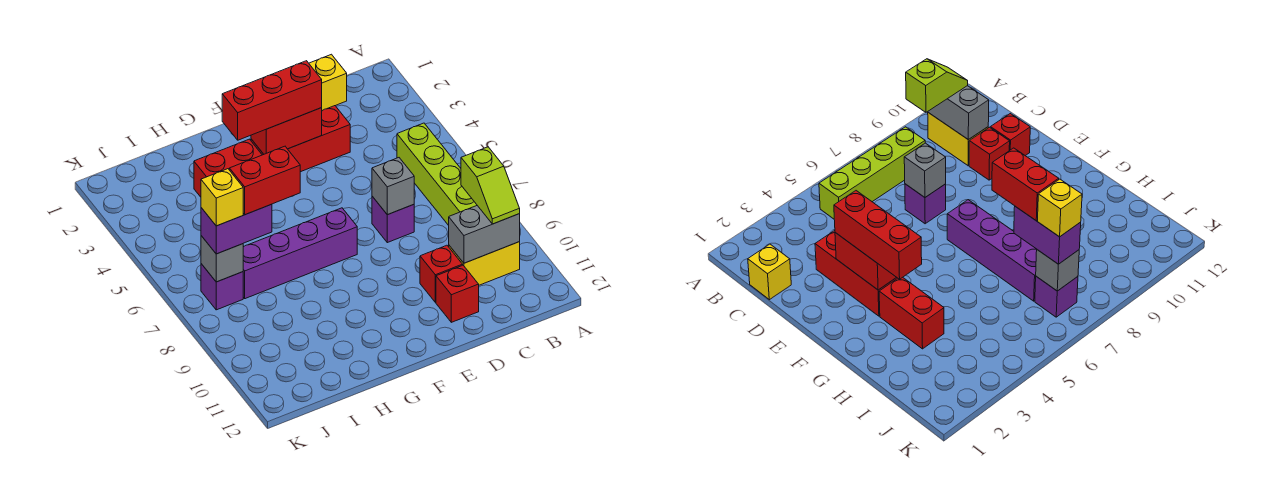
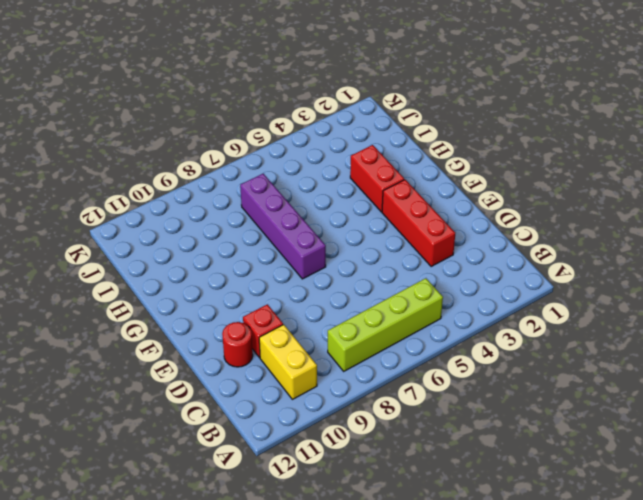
red 1x1 round brick [222,322,253,367] -> red 1x1 brick [436,265,479,322]
none -> yellow 1x1 brick [309,54,347,111]
none -> purple 1x1 brick [372,196,414,243]
none -> purple 1x1 brick [201,264,243,310]

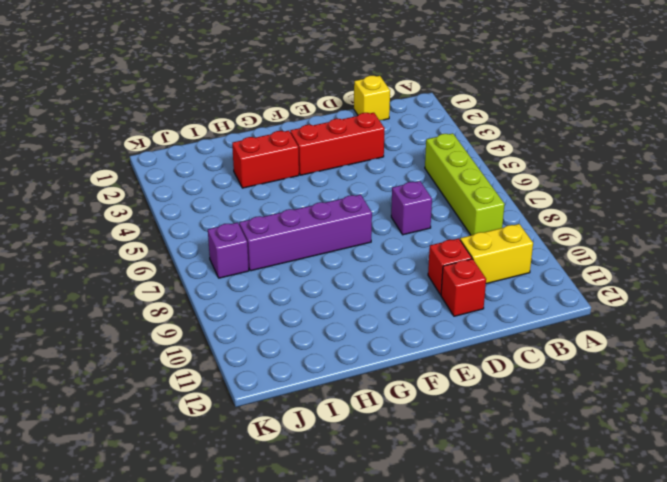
none -> grey 1x2 brick [449,206,520,263]
none -> grey 1x1 brick [372,158,414,215]
none -> red 1x2 brick [251,108,322,154]

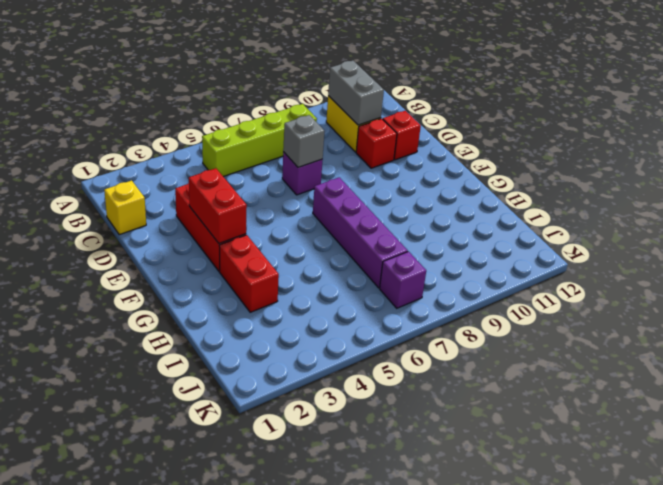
none -> grey 1x1 brick [201,236,243,282]
none -> lime 1x2 slope [461,147,520,224]
none -> red 1x3 brick [222,61,322,140]

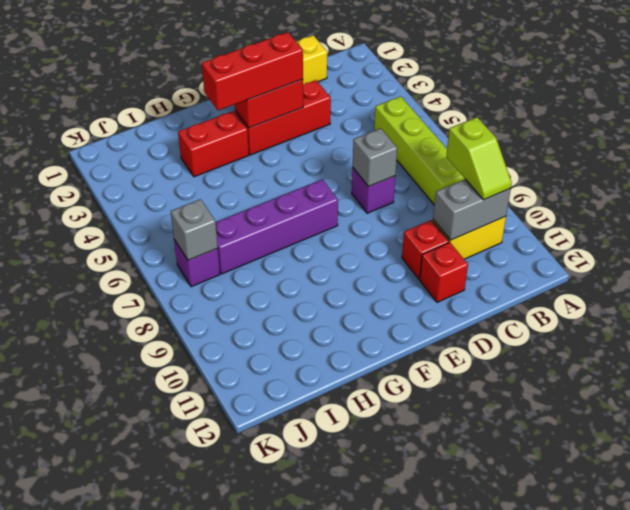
none -> purple 1x2 brick [201,204,272,254]
none -> red 1x2 brick [229,146,300,215]
none -> yellow 1x1 brick [201,169,243,226]

